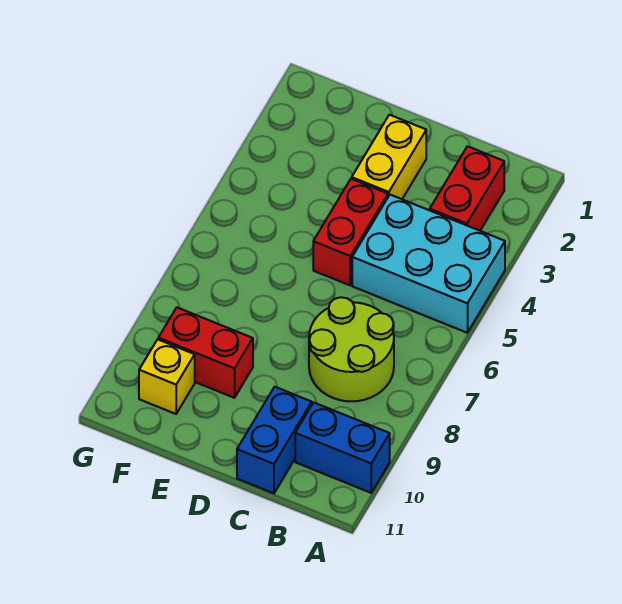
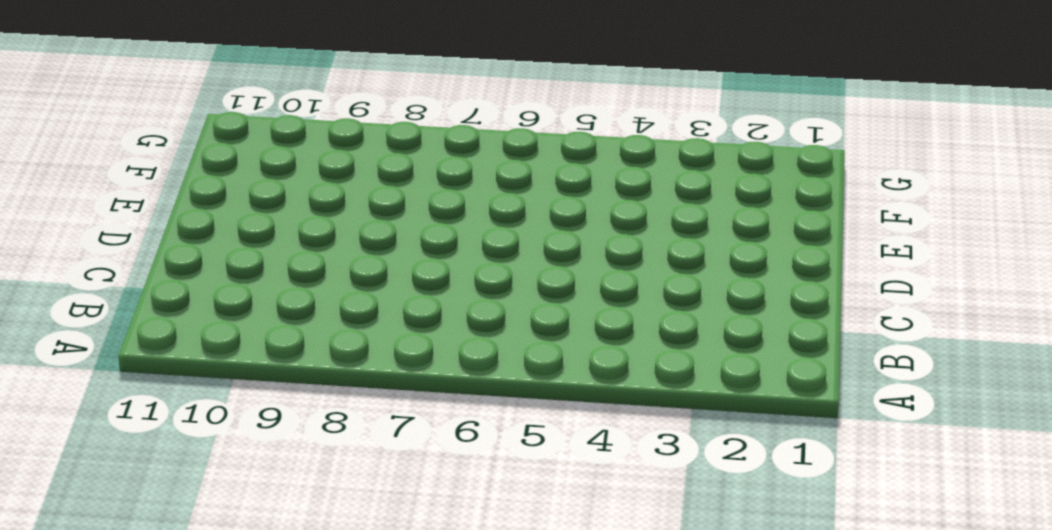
none -> cyan 2x3 brick [352,195,505,333]
none -> blue 1x2 brick [295,403,390,493]

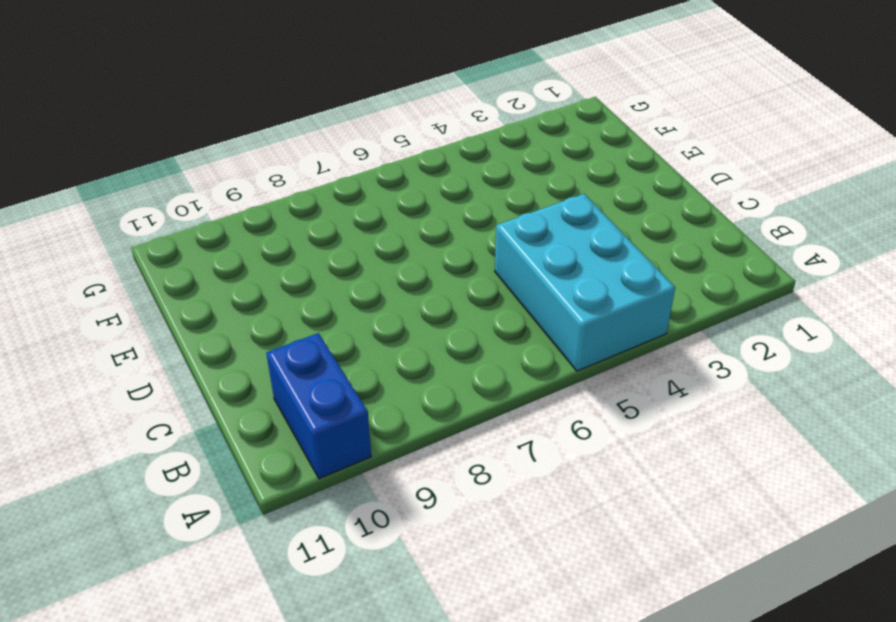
none -> red 1x2 brick [430,146,504,231]
none -> lime 2x2 round brick [309,297,394,401]

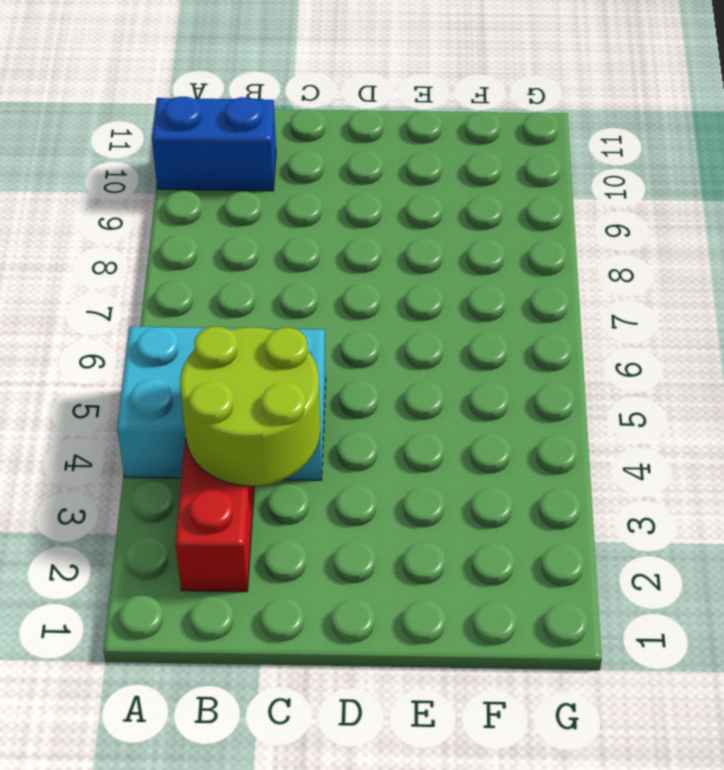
lime 2x2 round brick [180,327,320,486] -> lime 2x2 round brick moved to [309,297,394,401]
none -> blue 1x2 brick [237,387,312,493]
none -> yellow 1x2 brick [352,115,426,199]

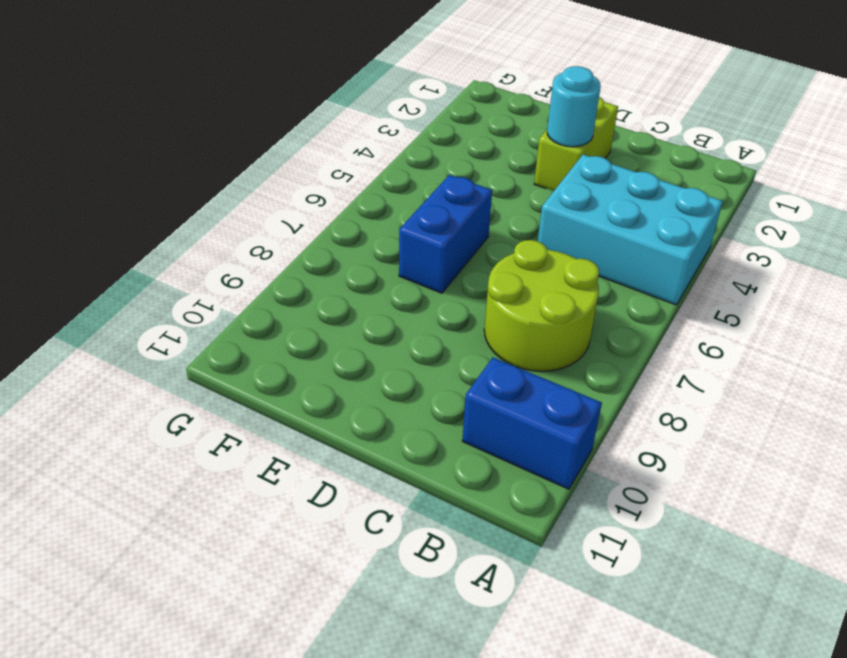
lime 1x2 brick [534,97,618,191] -> yellow 1x2 brick [352,115,426,199]
cyan 1x1 round brick [547,66,601,147] -> none
blue 1x2 brick [399,175,492,293] -> blue 1x2 brick moved to [237,387,312,493]
none -> red 1x2 brick [430,146,504,231]
none -> red 1x2 brick [313,179,388,285]

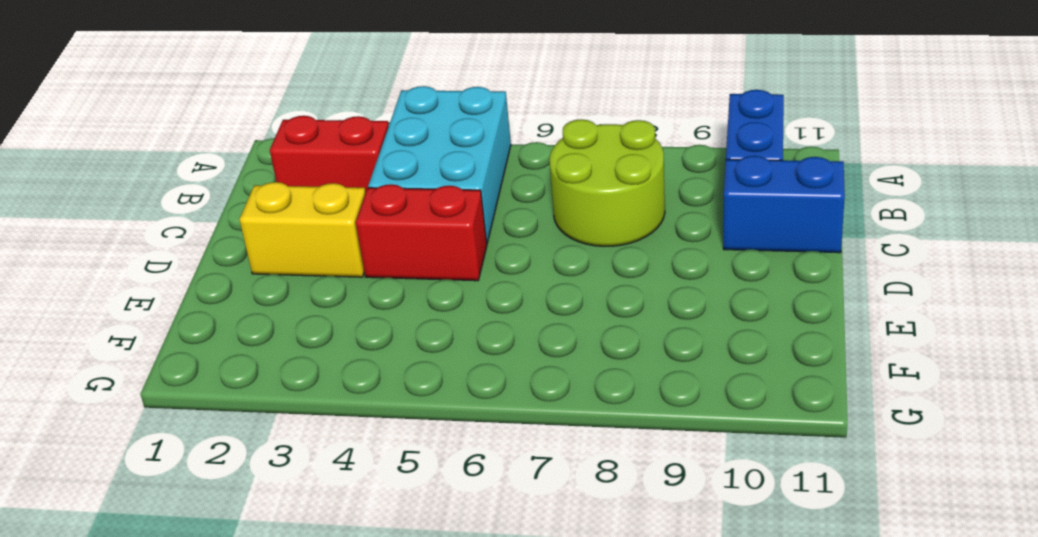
none -> red 1x2 brick [158,308,253,398]
none -> yellow 1x1 brick [139,339,195,414]

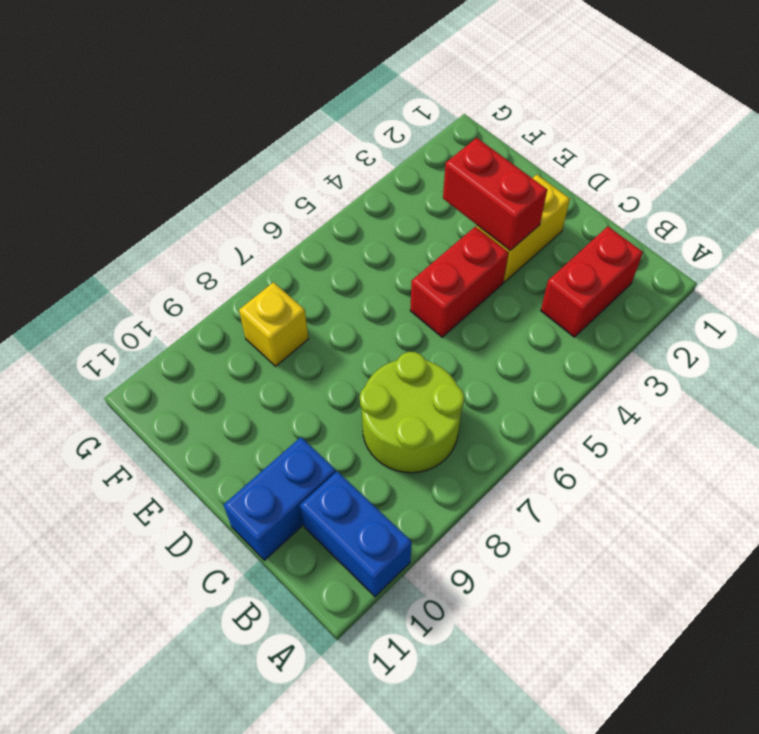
red 1x2 brick [443,138,547,250] -> red 1x2 brick moved to [158,308,253,398]
yellow 1x1 brick [239,282,309,366] -> yellow 1x1 brick moved to [139,339,195,414]
none -> cyan 2x3 brick [352,195,505,333]

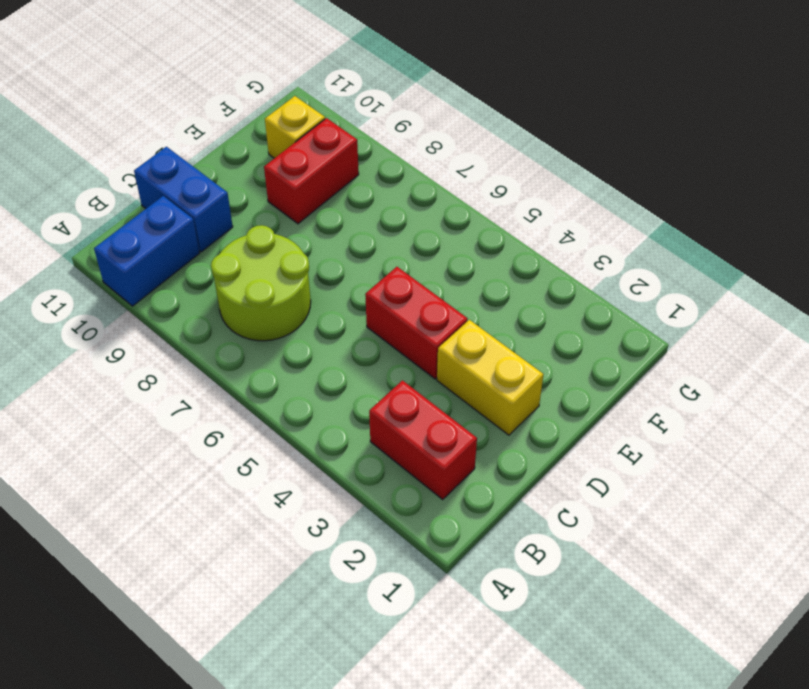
none -> cyan 2x3 brick [352,195,505,333]

